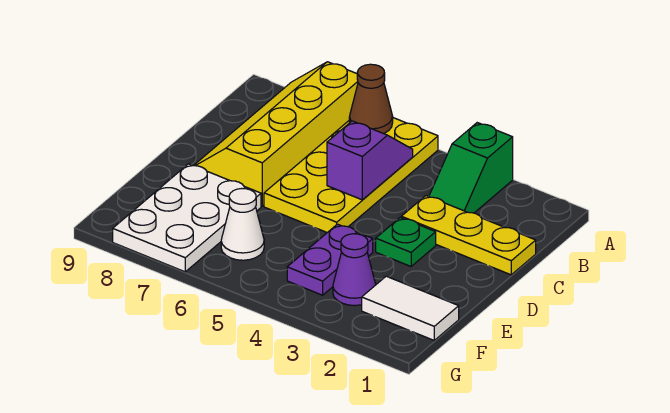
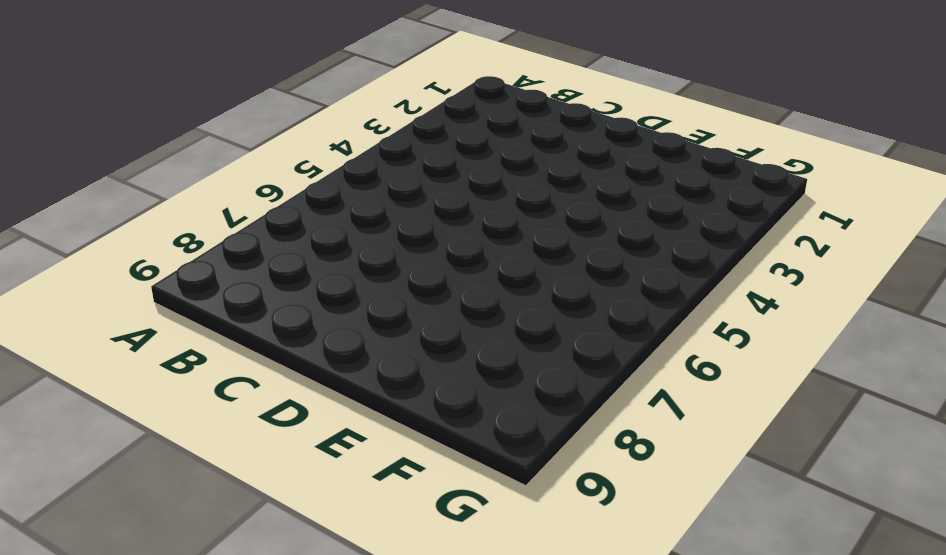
none -> green 1x2 slope [429,123,513,213]
none -> yellow 2x4 plate [264,118,438,233]
none -> yellow 2x4 slope [194,62,358,206]

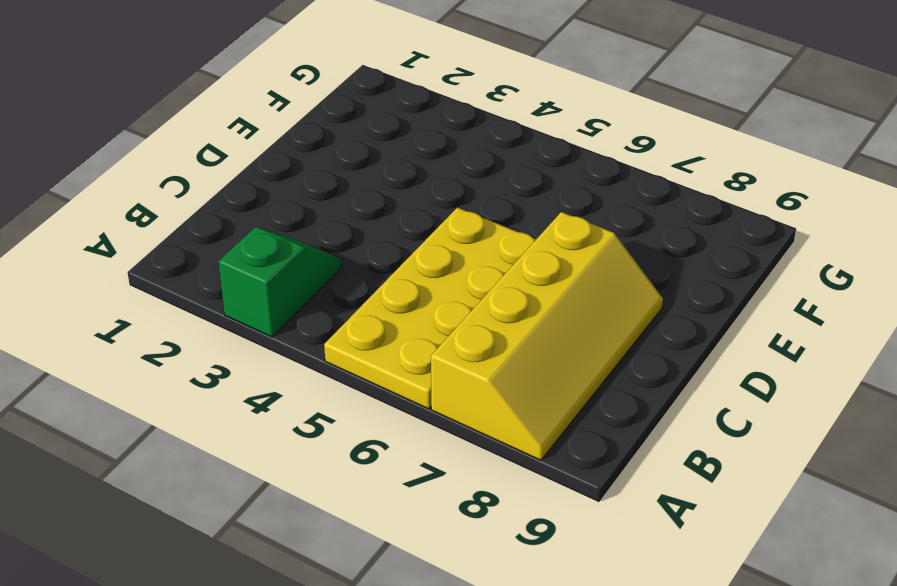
none -> yellow 1x3 plate [401,196,536,275]
none -> green 1x1 plate [376,217,436,266]
none -> purple 1x2 plate [287,224,373,295]

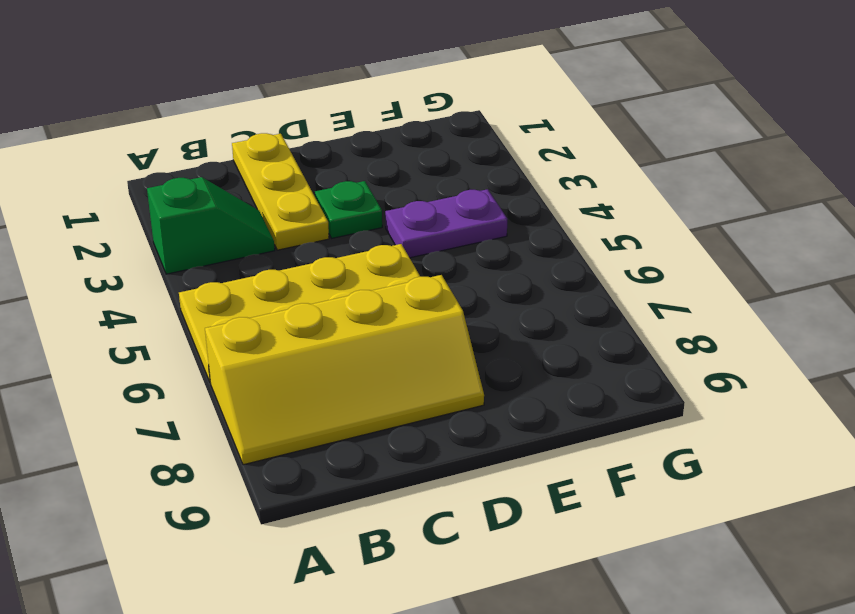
none -> white 2x3 plate [113,164,261,272]
none -> white 1x2 tile [362,276,459,340]
none -> purple 1x1 cone [333,234,376,306]

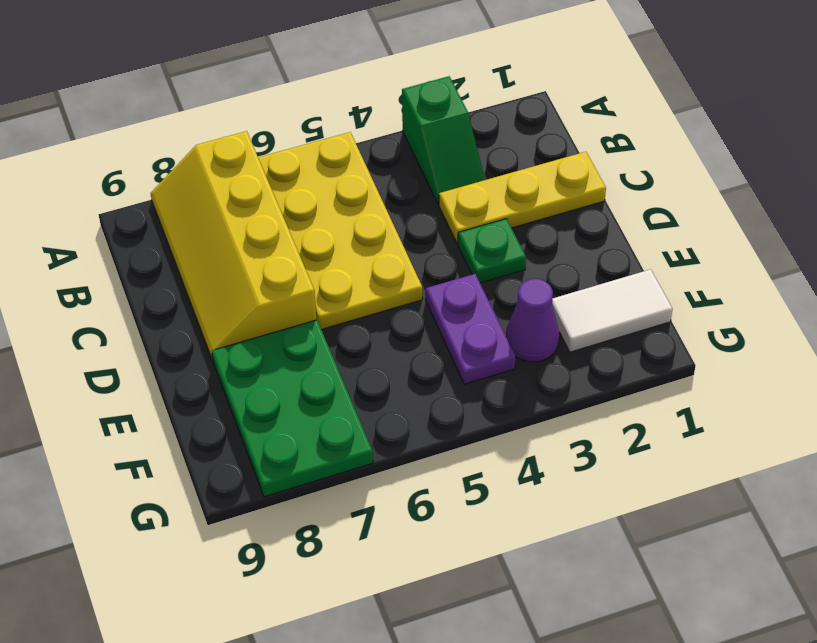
green 2x3 plate [212,320,373,497] -> white 2x3 plate [113,164,261,272]
none -> white 1x1 cone [221,189,264,260]
none -> brown 1x1 cone [349,64,393,134]
none -> purple 1x2 slope [327,121,413,200]

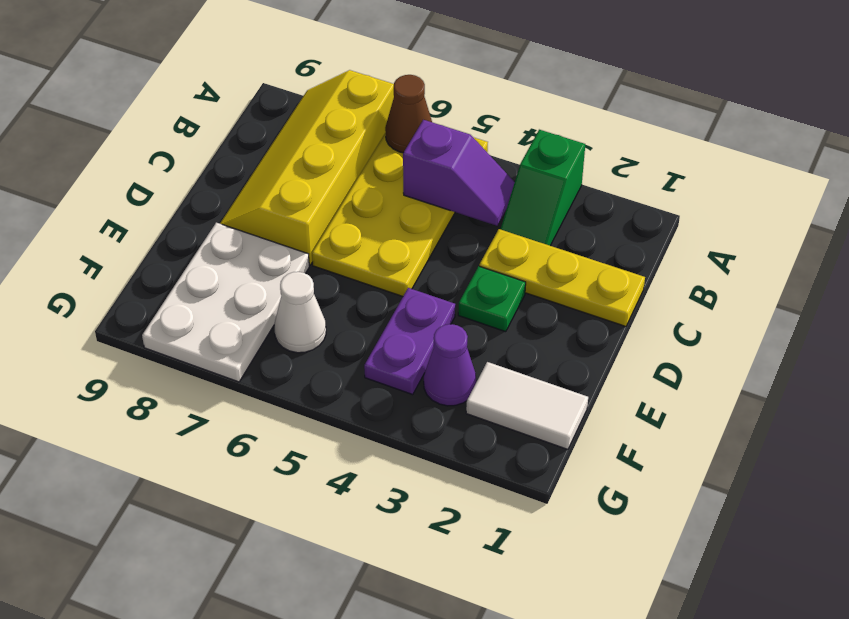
purple 1x2 slope [403,120,515,226] -> purple 1x2 slope turned to [327,121,413,200]

